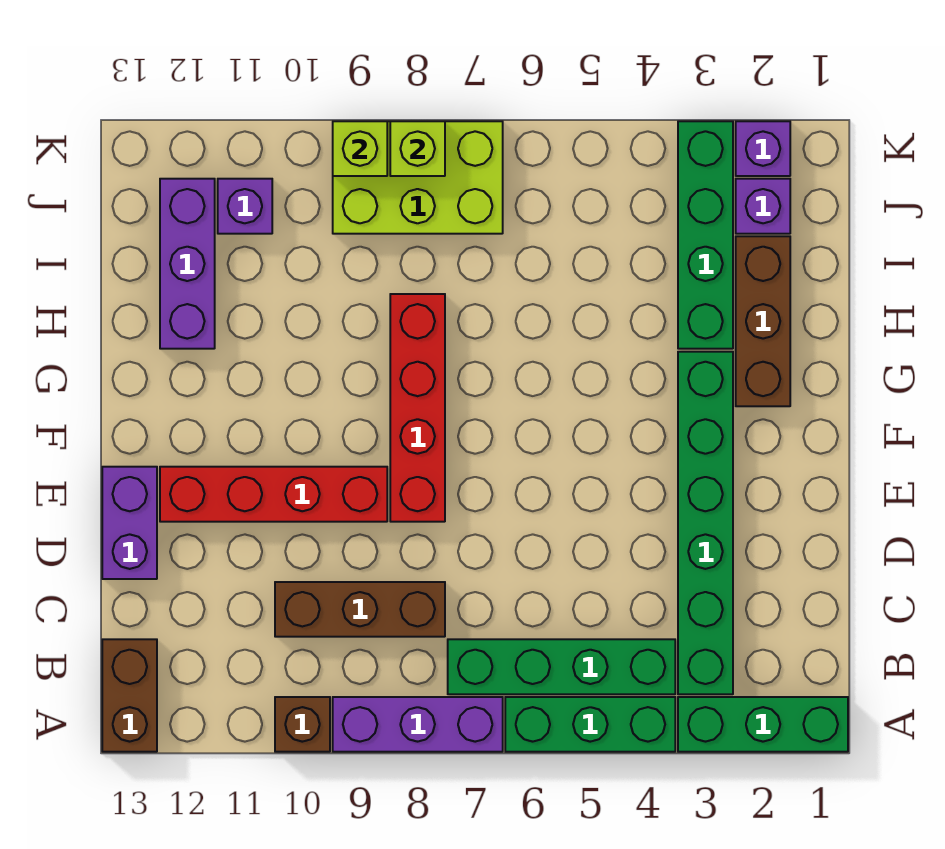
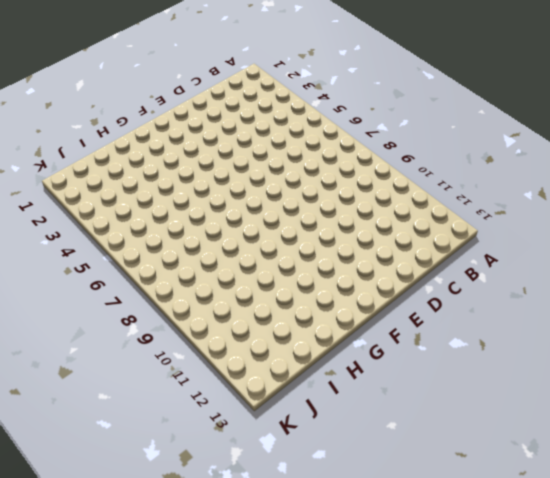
none -> green 1x3 brick [678,697,848,752]
none -> green 1x3 brick [505,697,675,752]
none -> purple 1x3 brick [333,697,503,752]

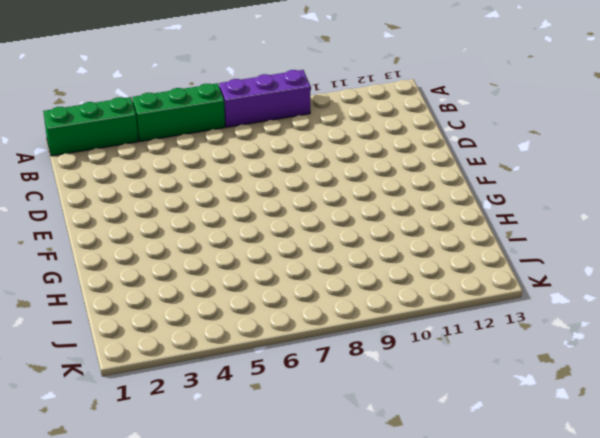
none -> brown 1x1 brick [275,697,330,752]
none -> brown 1x2 brick [102,639,157,752]
none -> green 1x6 brick [678,352,733,694]

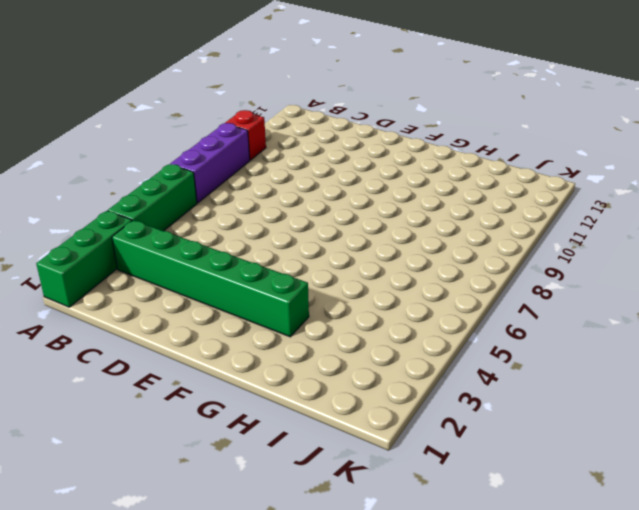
red 1x1 brick [225,110,266,160] -> brown 1x1 brick [275,697,330,752]
none -> brown 1x2 brick [102,639,157,752]
none -> green 1x4 brick [448,639,675,694]
none -> brown 1x3 brick [275,582,445,637]

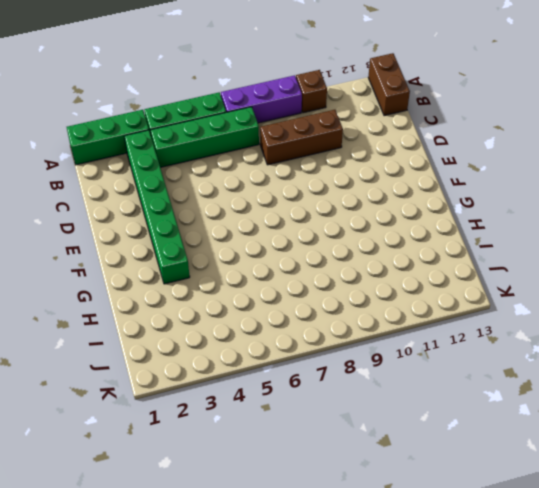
none -> purple 1x2 brick [102,467,157,579]
none -> red 1x4 brick [390,294,445,522]
none -> red 1x4 brick [160,467,387,522]

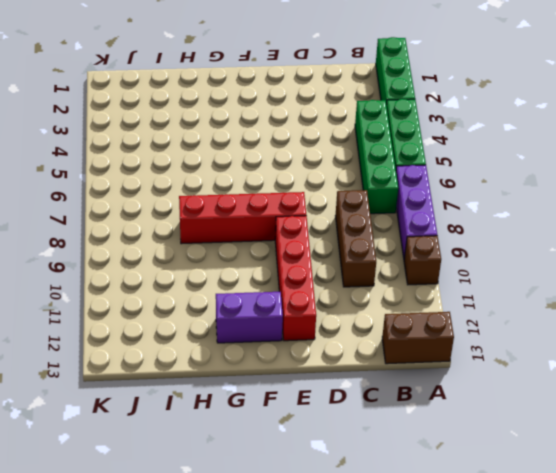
purple 1x2 brick [216,292,283,343] -> purple 1x2 brick moved to [102,467,157,579]
none -> green 1x6 brick [678,352,733,694]
none -> brown 1x3 brick [736,236,790,406]
none -> green 1x4 brick [678,121,733,349]

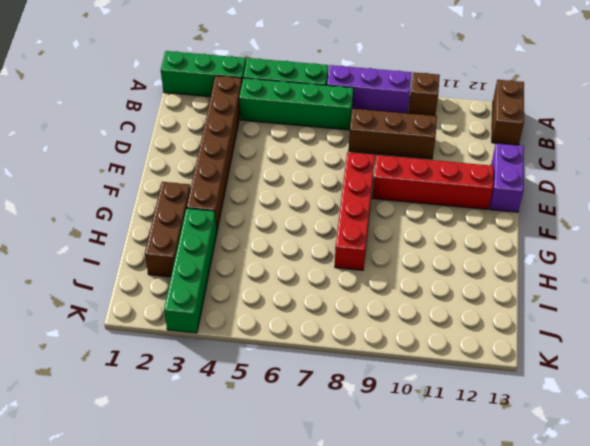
brown 1x6 brick [187,76,242,230] -> green 1x6 brick [678,352,733,694]
none -> purple 1x3 brick [160,179,215,349]
none -> purple 1x1 brick [736,179,790,234]
none -> lime 2x3 brick [333,121,503,234]

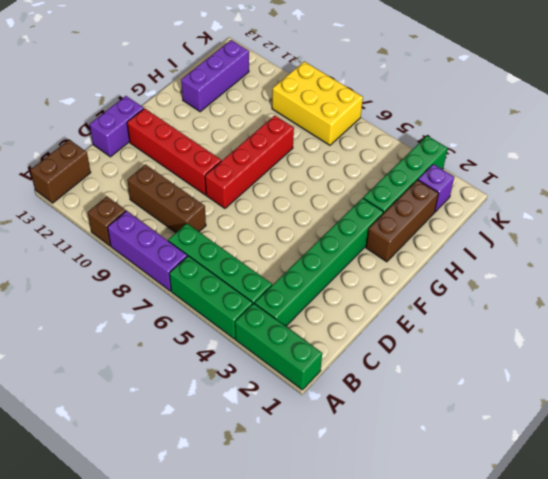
yellow 2x3 brick [272,61,363,145] -> lime 2x3 brick [333,121,503,234]
none -> purple 1x1 brick [218,179,272,234]
none -> purple 1x1 brick [736,121,790,176]
none -> lime 1x1 brick [390,121,445,176]

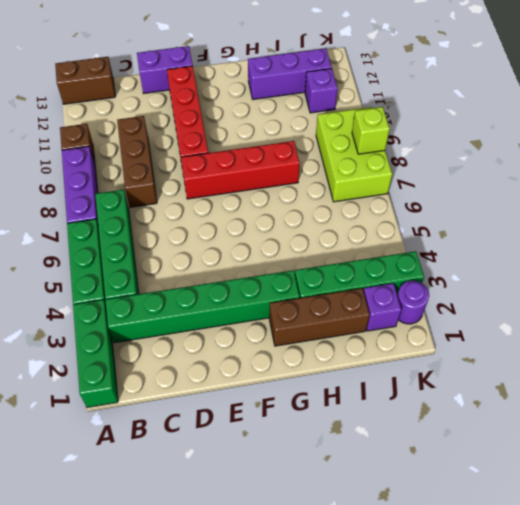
purple 1x1 round brick [397,281,429,324] -> purple 1x1 brick [736,121,790,176]
none -> lime 1x1 brick [333,121,387,176]

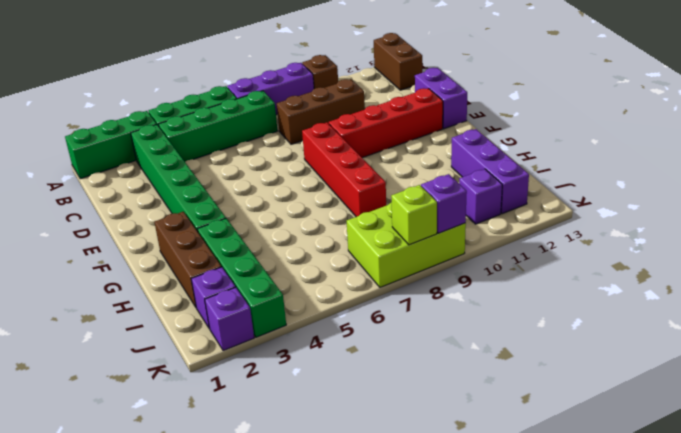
purple 1x1 brick [421,174,467,233] -> lime 1x1 brick [333,121,387,176]

